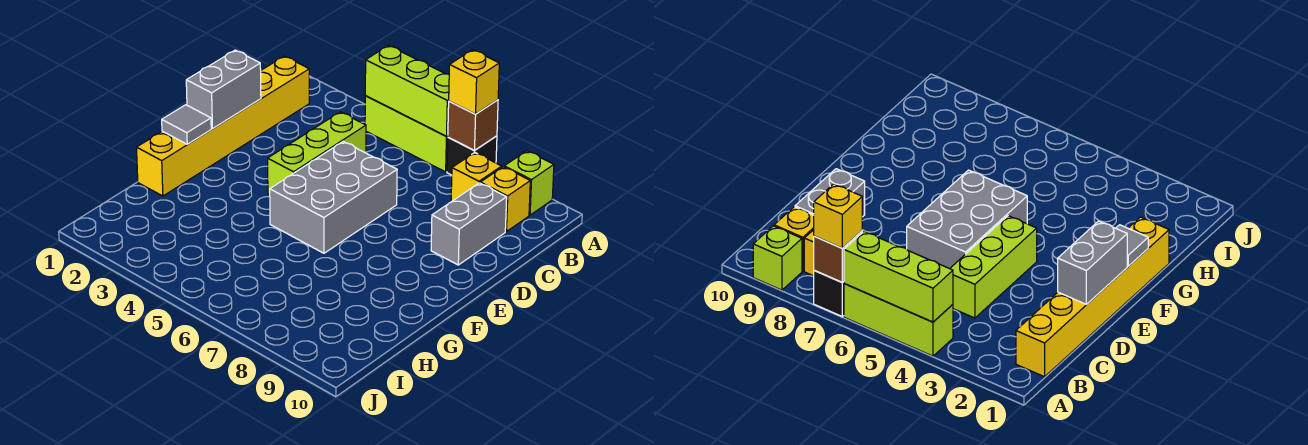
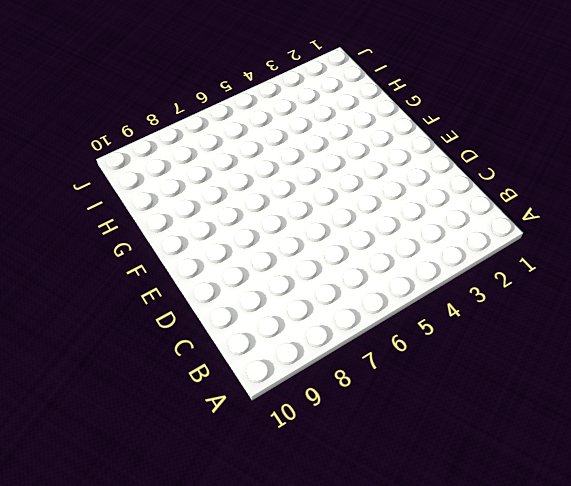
none -> lime 1x3 brick [365,96,448,172]
none -> black 1x1 brick [447,136,497,175]
none -> lime 1x1 brick [504,151,554,215]

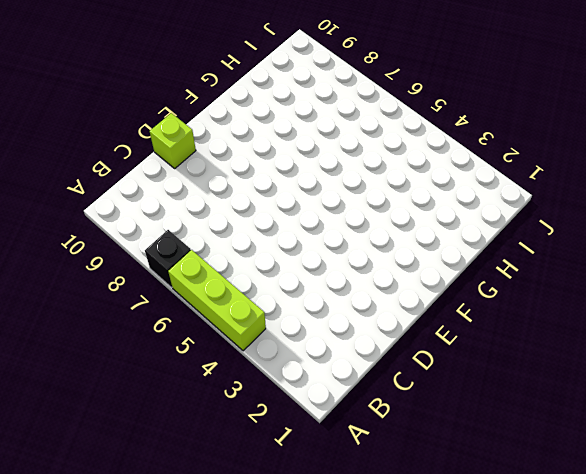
lime 1x1 brick [150,113,196,168] -> lime 1x1 brick moved to [504,151,554,215]
none -> yellow 1x6 brick [137,56,309,196]
none -> yellow 1x1 brick [451,152,502,202]
none -> yellow 1x1 brick [480,167,530,232]

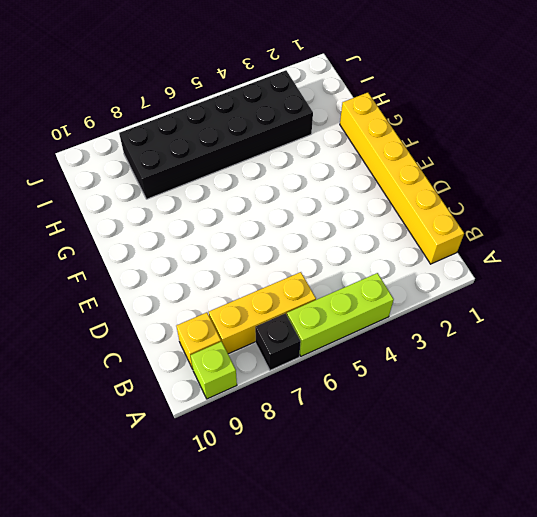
yellow 1x3 brick [209,272,316,354] -> yellow 1x1 brick [451,152,502,202]
black 2x6 brick [119,70,313,199] -> none
none -> lime 1x3 brick [268,112,366,194]
none -> grey 1x2 brick [431,183,507,265]
none -> grey 2x3 brick [270,142,397,253]

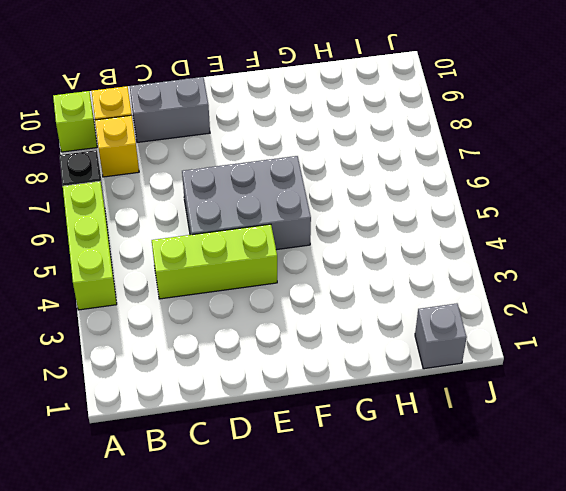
grey 1x1 brick [415,303,467,369] -> none
none -> yellow 1x6 brick [137,56,309,196]
none -> lime 1x3 brick [365,46,449,136]
none -> brown 1x1 brick [448,100,498,151]

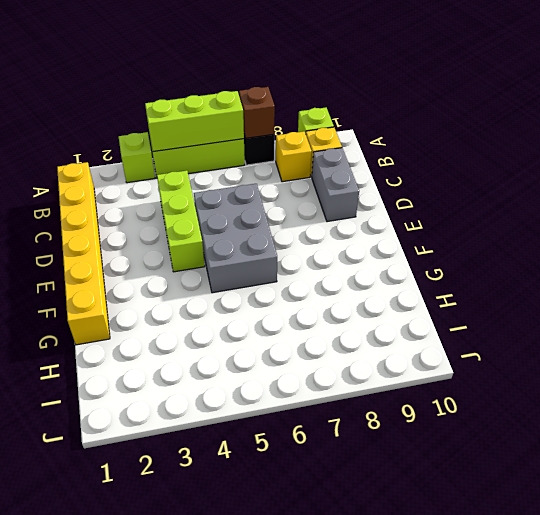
lime 1x1 brick [119,132,155,183] -> none
none -> grey 1x2 brick [186,50,261,129]
none -> grey 1x1 tile [162,105,211,144]
none -> yellow 1x1 brick [449,50,499,114]

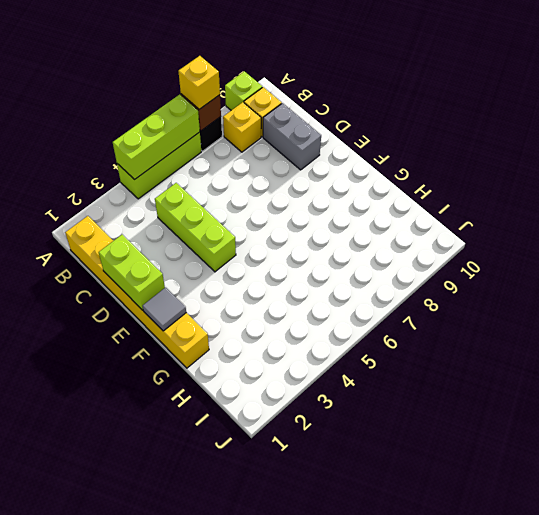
lime 1x2 brick [99,235,165,310] -> grey 1x2 brick [186,50,261,129]
none -> grey 2x3 brick [270,142,397,253]

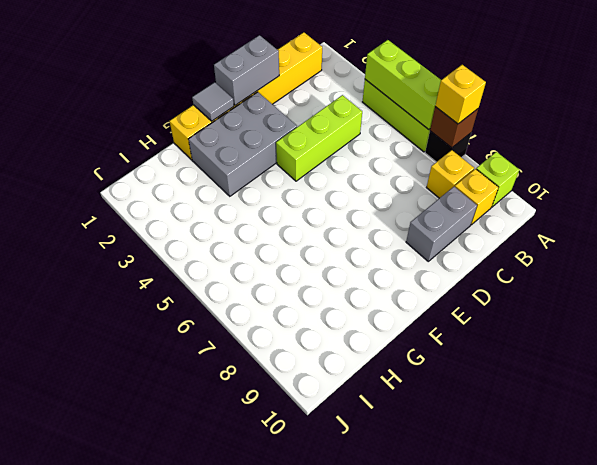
grey 2x3 brick [189,92,297,196] -> grey 2x3 brick moved to [270,142,397,253]

